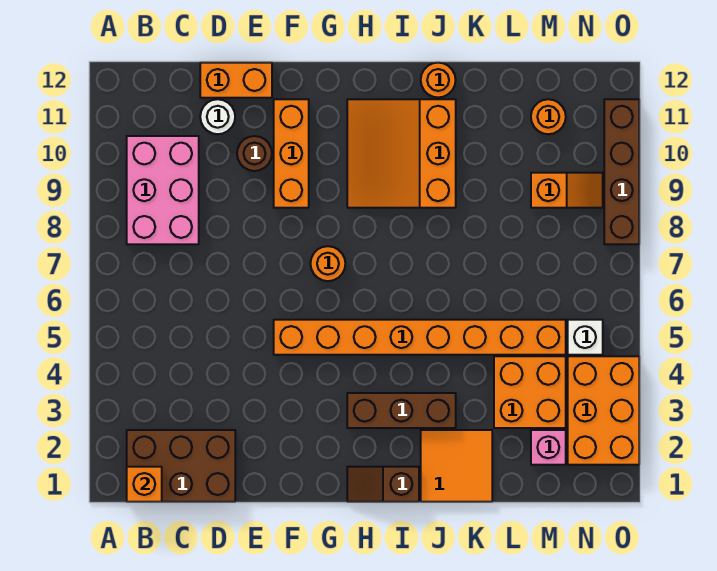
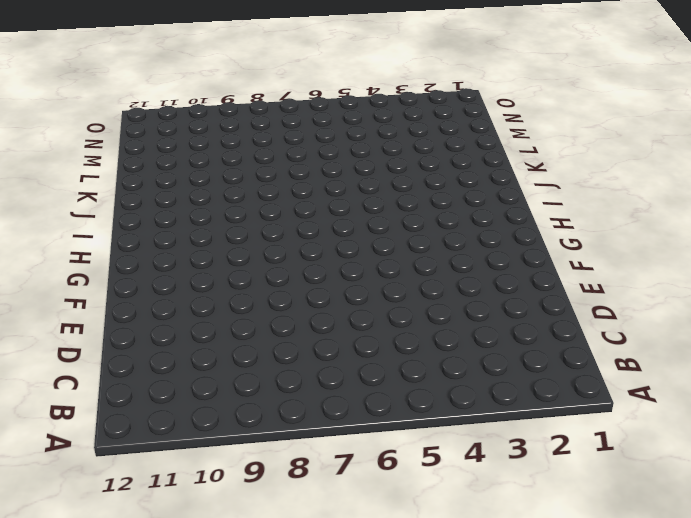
none -> brown 2x3 brick [127,430,235,502]
none -> pink 2x3 brick [127,136,199,244]
none -> white 1x1 round brick [200,99,235,134]

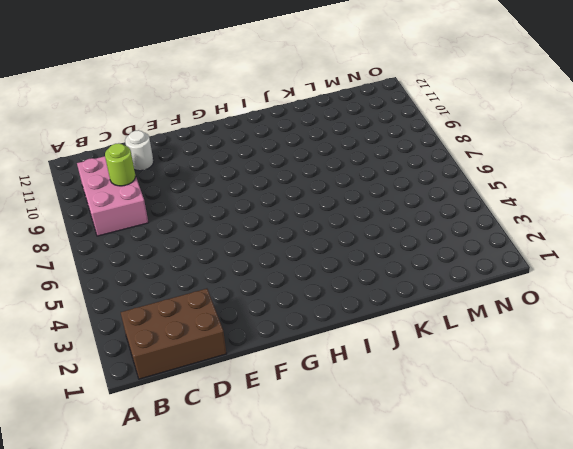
lime 1x1 round brick [105,143,135,186] -> none
none -> orange 1x2 brick [200,63,272,98]
none -> brown 1x1 round brick [237,136,272,171]
none -> orange 1x8 brick [274,320,566,355]

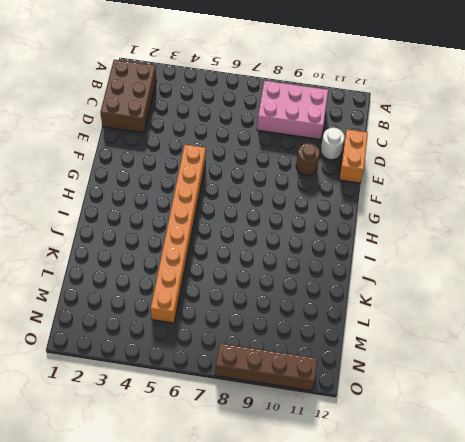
none -> orange 1x3 brick [274,99,309,208]
none -> orange 1x1 round brick [310,246,345,281]
none -> brown 1x2 slope [347,467,419,502]

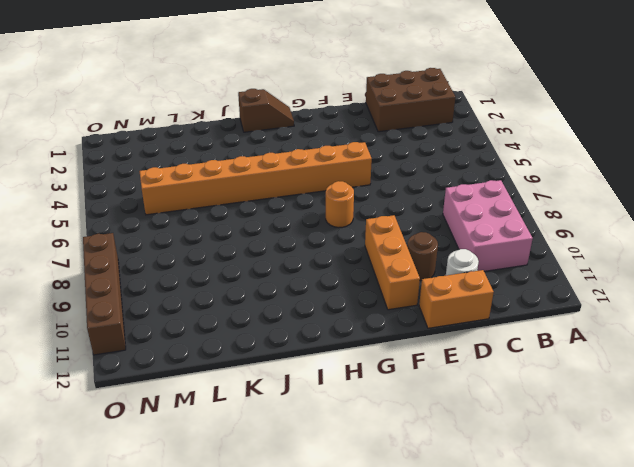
none -> brown 1x3 brick [347,393,456,428]
none -> orange 3x3 slope [347,99,456,208]
none -> orange 2x2 tile [421,430,492,502]

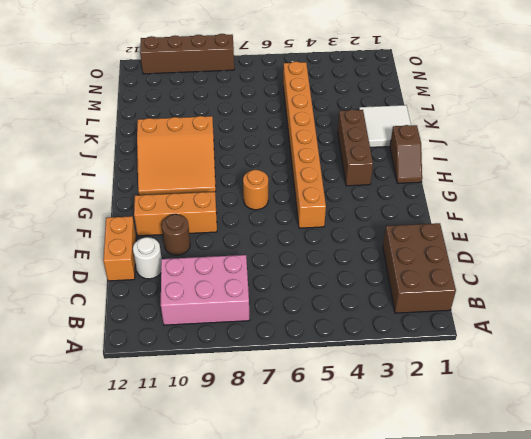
white 2x2 tile [359,105,411,147] -> orange 2x2 tile [421,430,492,502]
none -> orange 1x1 round brick [421,63,456,97]
none -> orange 2x2 brick [494,356,566,428]
none -> pink 1x1 brick [531,430,566,465]

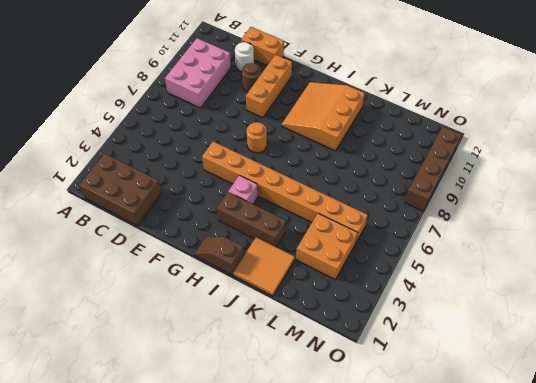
pink 1x1 brick [228,175,258,204] -> pink 1x1 brick moved to [531,430,566,465]
none -> orange 1x1 round brick [421,63,456,97]
none -> orange 1x2 slope [531,173,603,208]
none -> orange 1x1 round brick [531,99,566,134]

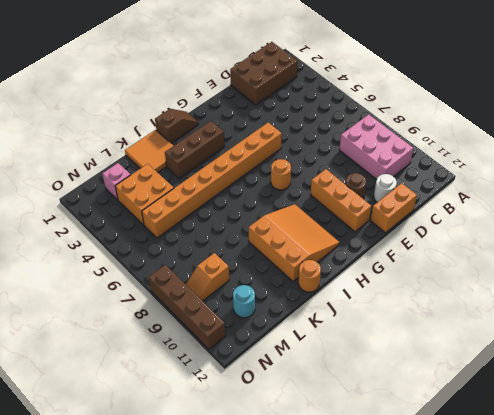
cyan 1x1 round brick [233,285,255,318] -> orange 1x1 round brick [531,99,566,134]
none -> orange 2x3 brick [568,356,639,465]
none -> white 1x1 brick [568,320,603,355]
none -> orange 1x1 brick [127,467,162,502]

